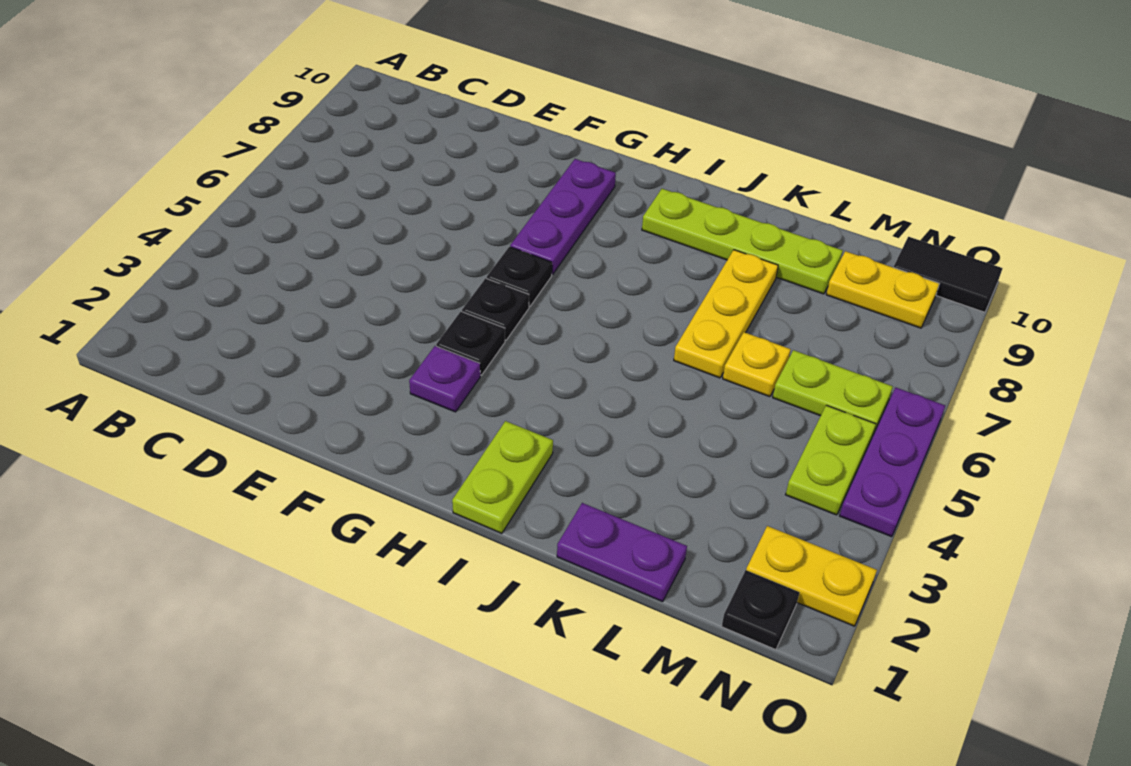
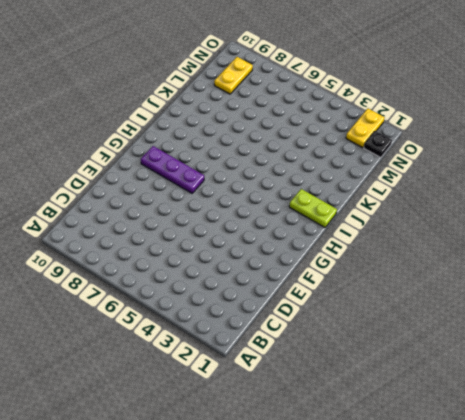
none -> purple 1x1 plate [409,346,480,412]
none -> black 1x1 plate [436,312,505,375]
none -> black 1x1 plate [462,278,529,340]

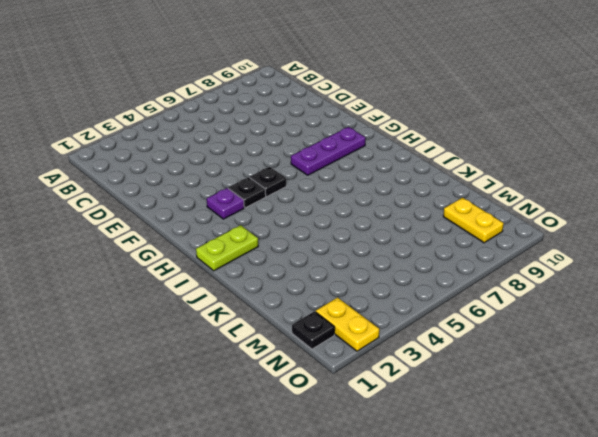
none -> black 1x1 plate [487,247,552,307]
none -> lime 1x4 plate [642,189,843,294]
none -> purple 1x2 plate [557,503,687,602]

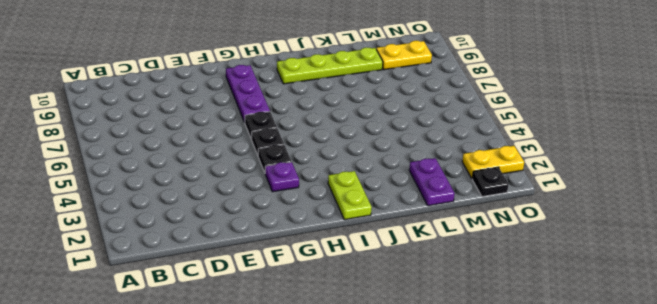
purple 1x2 plate [409,158,455,206] -> purple 1x2 plate turned to [557,503,687,602]
none -> yellow 1x3 plate [674,250,778,378]
none -> yellow 1x1 plate [723,332,791,397]
none -> lime 1x2 plate [773,350,893,434]

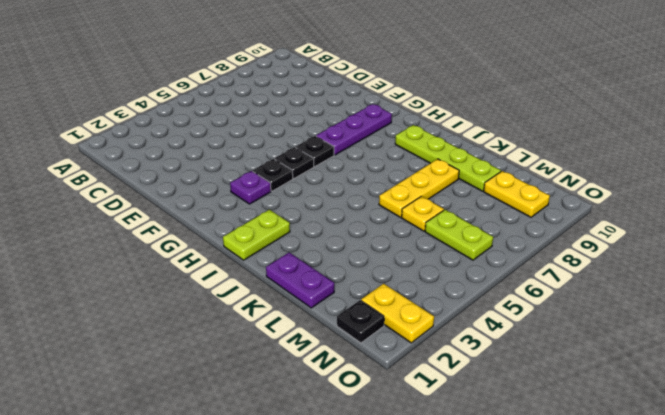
none -> lime 1x2 plate [786,405,876,515]
none -> black 1x2 tile [894,237,1003,312]
none -> purple 1x3 plate [840,388,945,537]

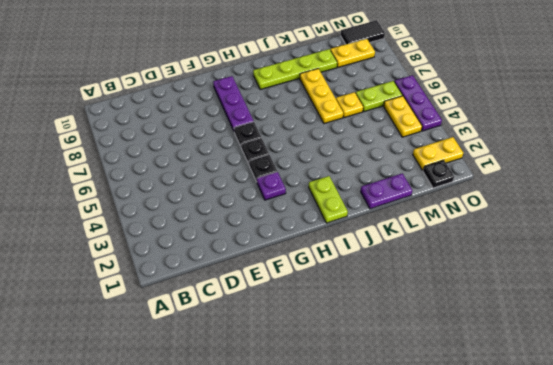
yellow 1x2 plate [384,96,422,137] -> lime 1x2 plate [786,405,876,515]

